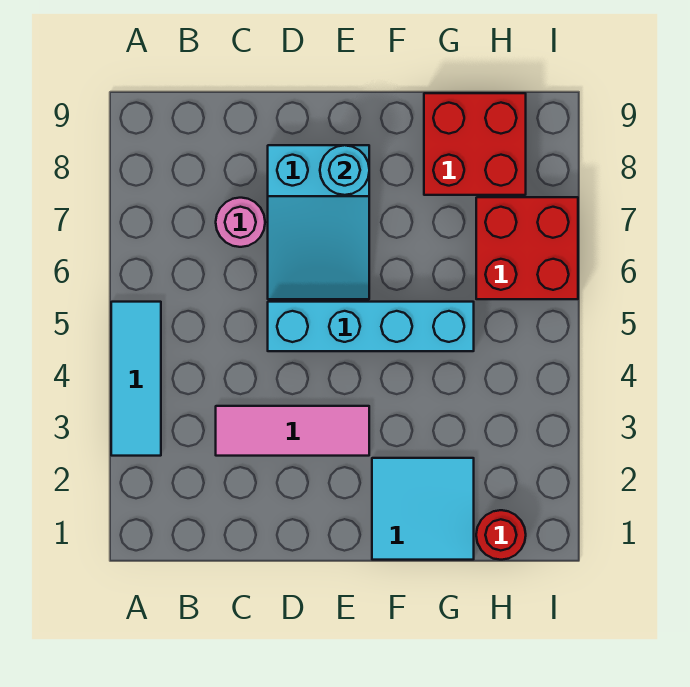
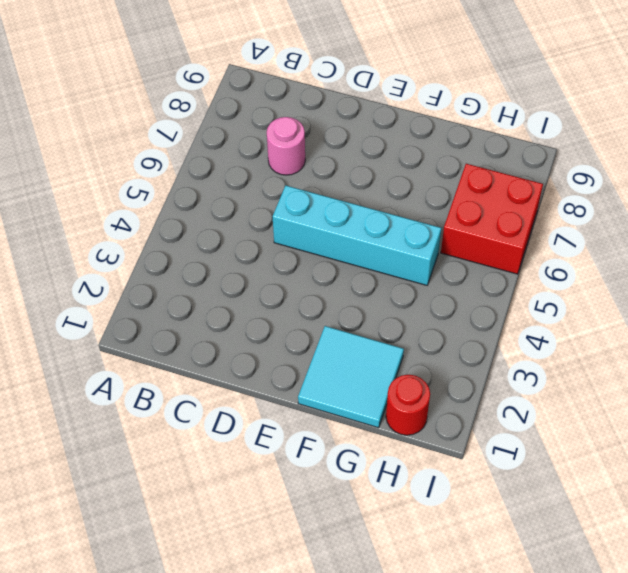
none -> cyan 1x3 tile [111,302,161,456]
none -> pink 1x3 tile [216,406,369,456]

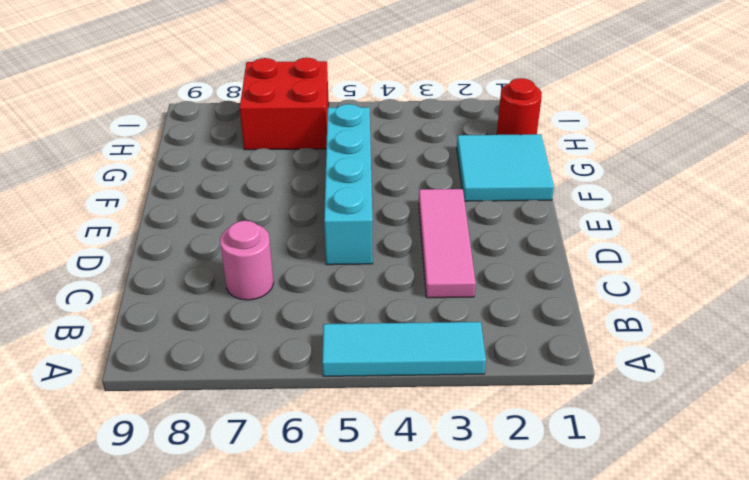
none -> cyan 2x3 slope [268,145,369,299]
none -> red 2x2 brick [424,93,526,195]

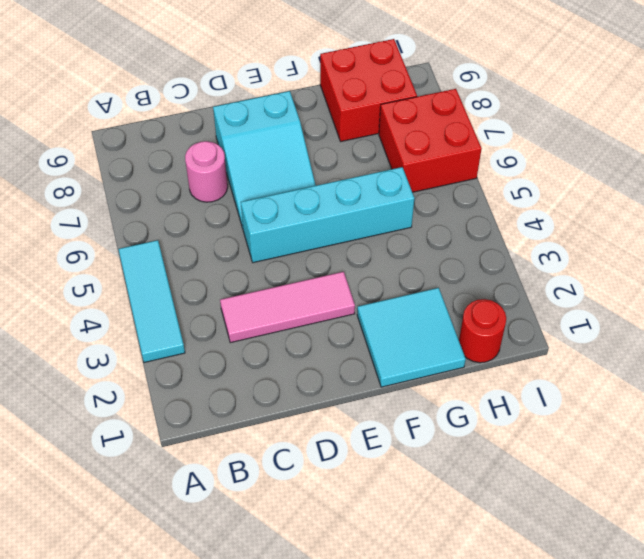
none -> cyan 1x1 round brick [320,145,369,195]

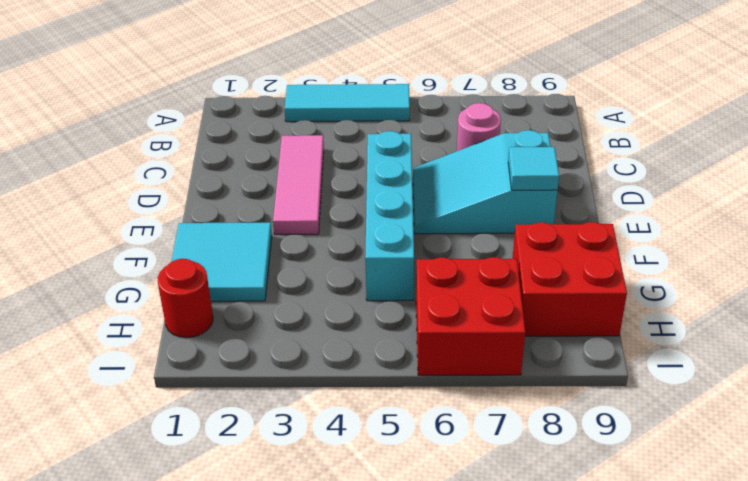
cyan 1x1 tile [508,147,559,190] -> cyan 1x1 round brick [320,145,369,195]

